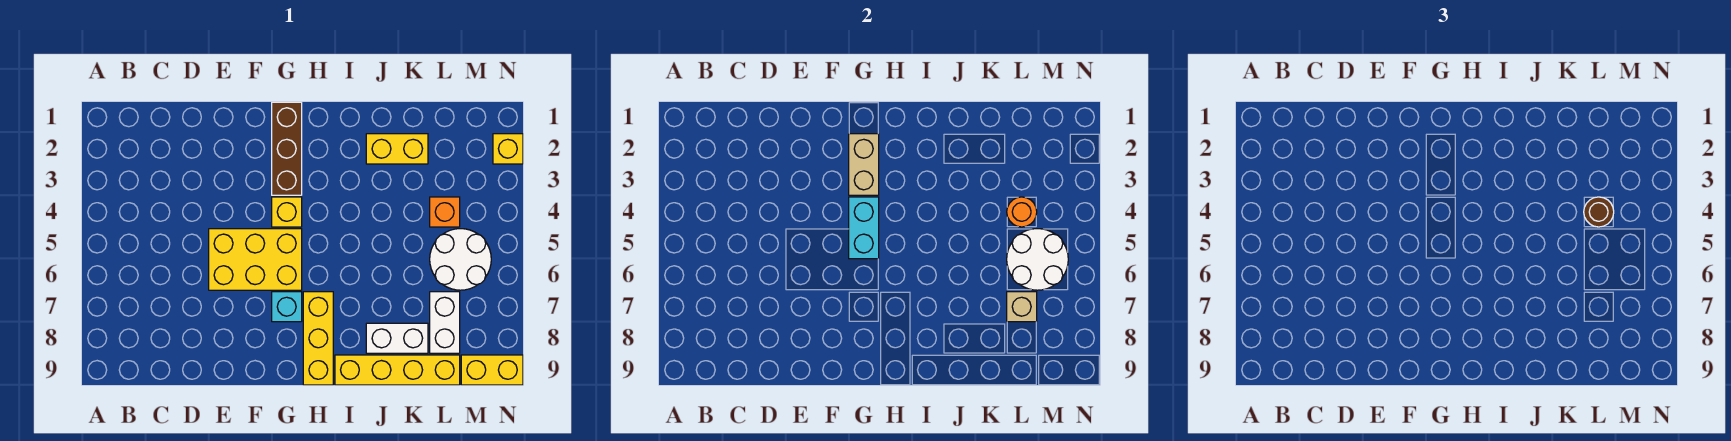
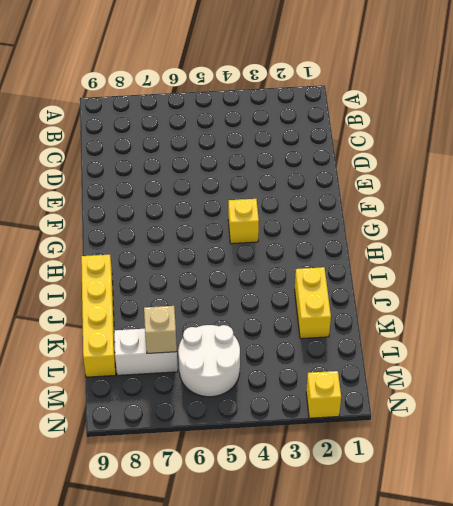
none -> yellow 2x3 brick [209,229,302,290]
none -> brown 1x3 brick [272,102,302,195]
none -> cyan 1x1 brick [272,292,302,322]

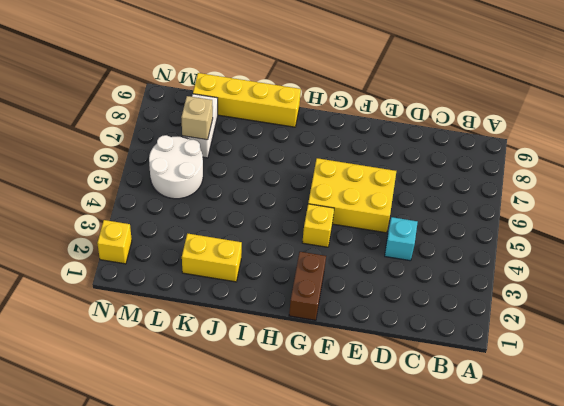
cyan 1x1 brick [385,217,418,261] -> cyan 1x1 brick moved to [272,292,302,322]
brown 1x2 brick [289,252,326,320] -> brown 1x3 brick [272,102,302,195]
none -> yellow 1x3 brick [303,292,333,385]
none -> white 1x2 brick [366,323,428,353]
none -> orange 1x1 brick [430,197,460,227]

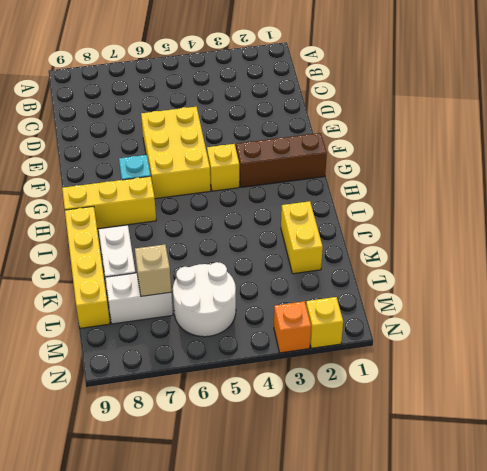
orange 1x1 brick [274,301,311,353] -> orange 1x1 brick moved to [430,197,460,227]
none -> yellow 1x2 brick [461,355,523,385]
none -> tan 1x2 brick [849,134,879,195]
none -> cyan 1x2 brick [849,197,879,259]

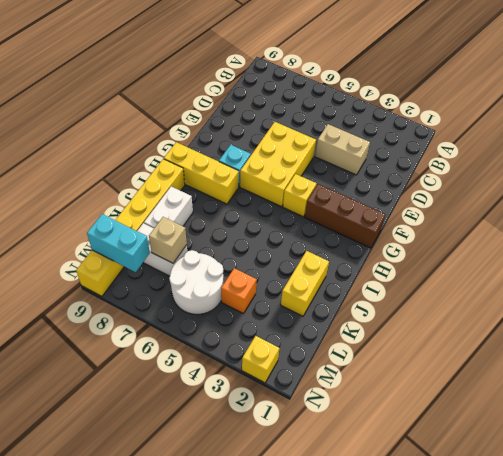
tan 1x2 brick [315,124,370,175] -> tan 1x2 brick moved to [849,134,879,195]
cyan 1x2 brick [87,214,150,272] -> cyan 1x2 brick moved to [849,197,879,259]
none -> orange 1x1 round brick [1007,197,1037,227]
none -> white 2x2 round brick [1007,229,1068,290]
none -> brown 1x1 round brick [1584,197,1614,227]

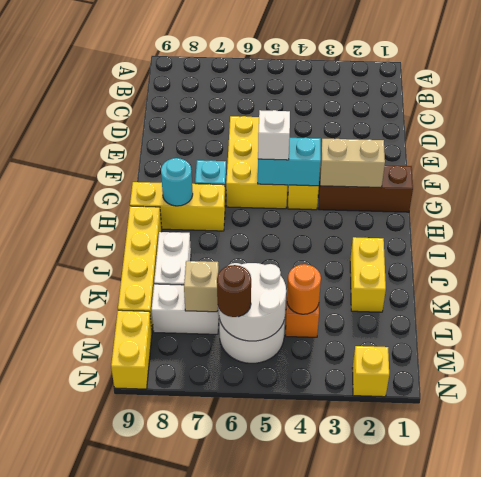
white 1x1 brick [258,110,290,160] -> none
cyan 1x1 round brick [161,158,193,206] -> none
brown 1x1 round brick [217,265,251,317] -> brown 1x1 round brick moved to [1584,197,1614,227]

